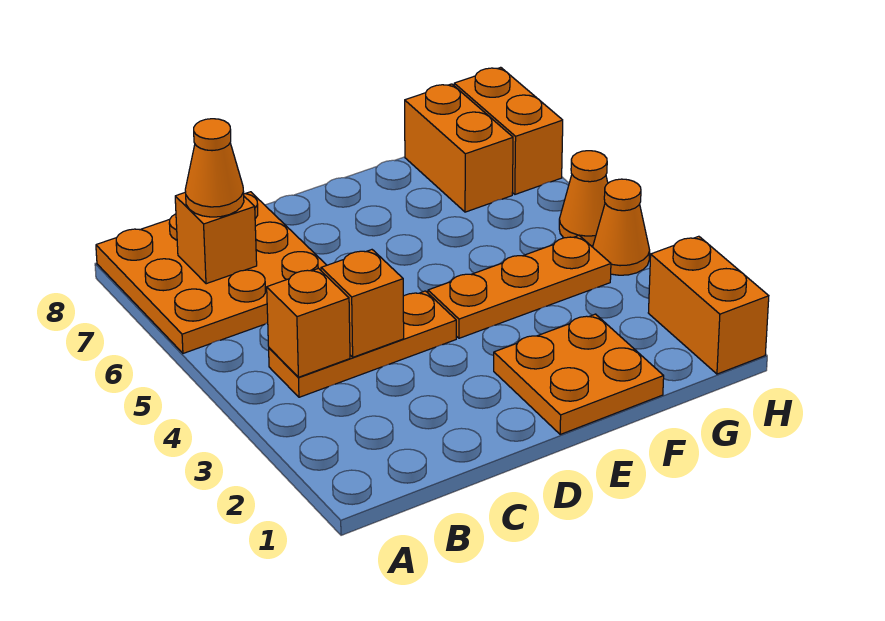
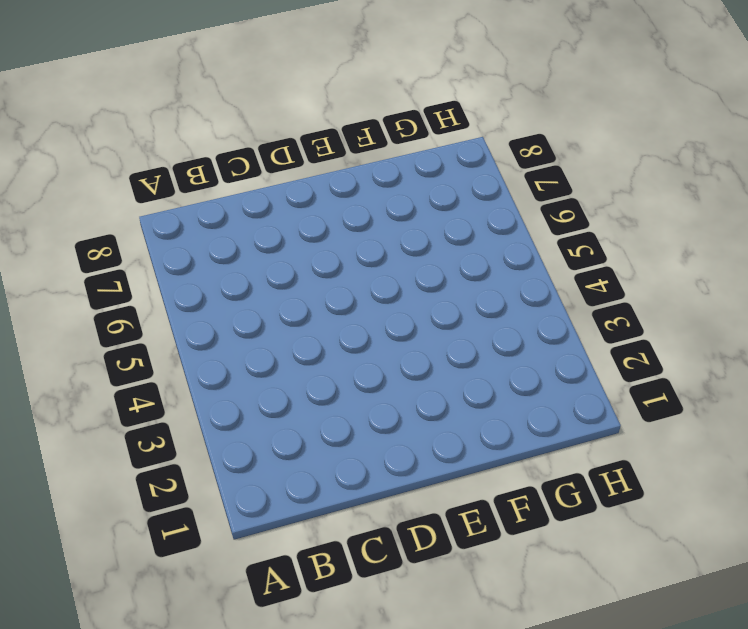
none -> orange 3x3 plate [96,192,327,353]
none -> orange 1x3 plate [269,291,456,397]
none -> orange 2x2 plate [494,314,664,434]

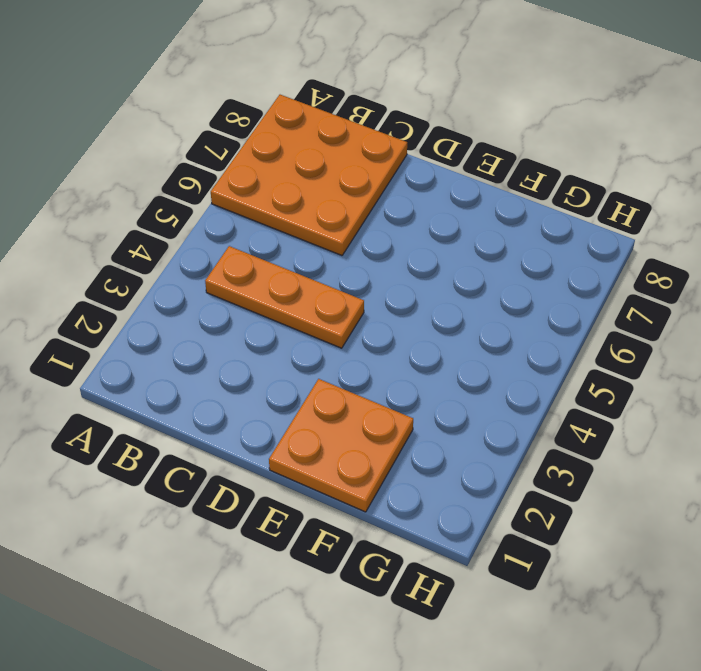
none -> orange 1x3 plate [428,236,611,338]
none -> orange 1x2 brick [405,84,513,212]
none -> orange 1x2 brick [648,236,769,374]

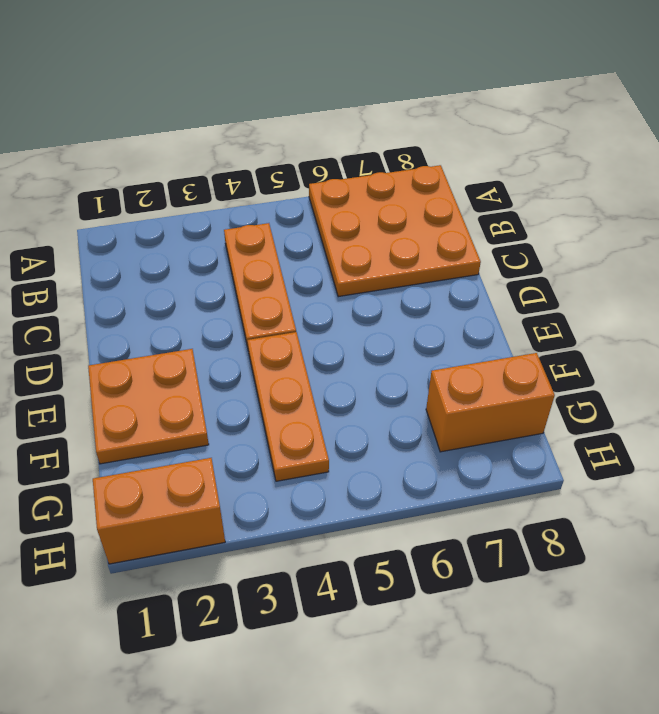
none -> orange 1x1 cone [593,179,650,275]
none -> orange 1x1 cone [559,151,608,246]
none -> orange 1x2 brick [454,67,563,194]

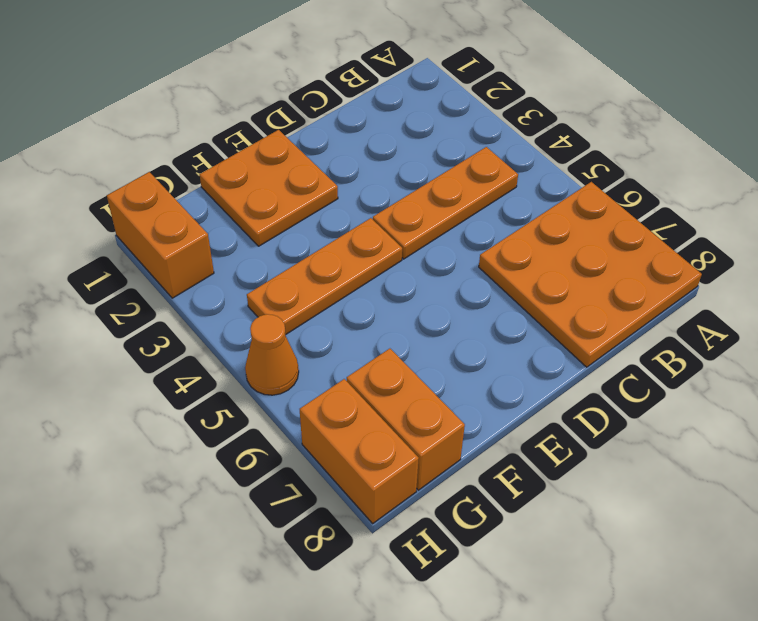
none -> orange 1x1 cone [593,179,650,275]
none -> orange 1x1 brick [267,268,350,377]
none -> orange 1x1 brick [175,192,257,284]

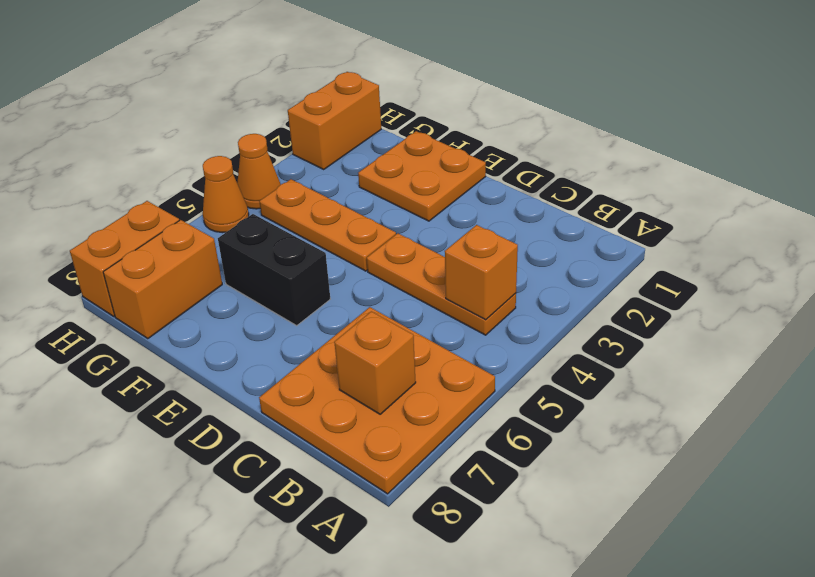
black 1x2 brick [218,214,330,326] -> none
none -> orange 1x1 brick [321,250,404,357]
none -> orange 1x1 cone [185,119,244,217]

